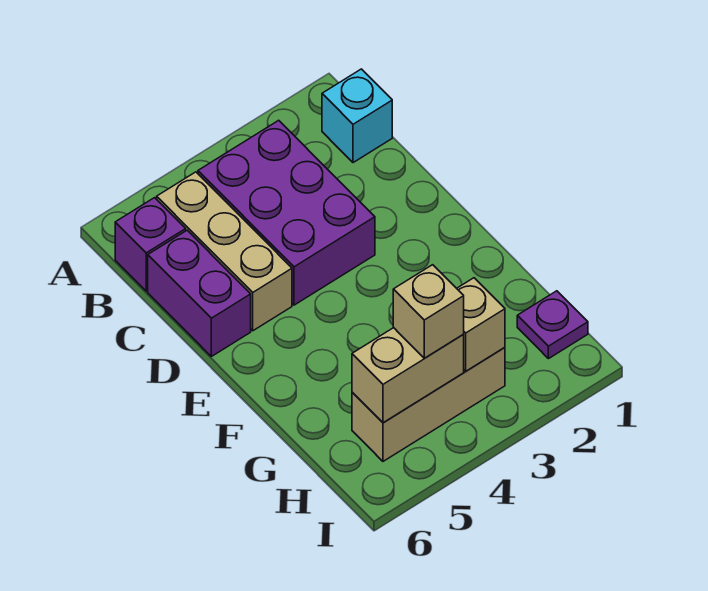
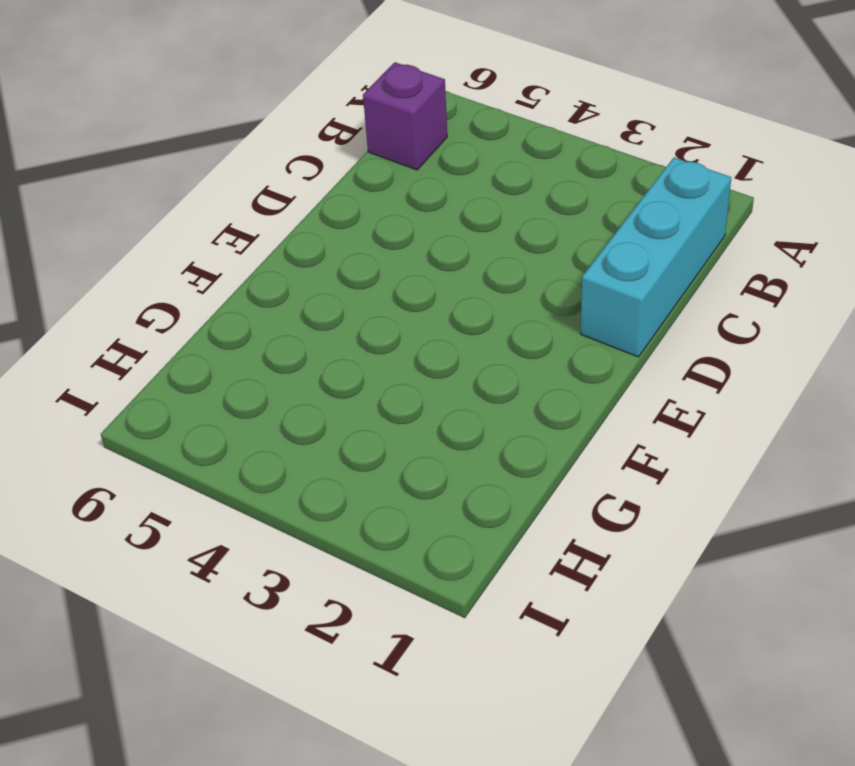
cyan 1x3 brick [581,158,731,357] -> cyan 1x1 brick [322,69,392,163]
none -> purple 2x3 brick [198,120,375,305]
none -> tan 1x3 brick [157,172,292,331]

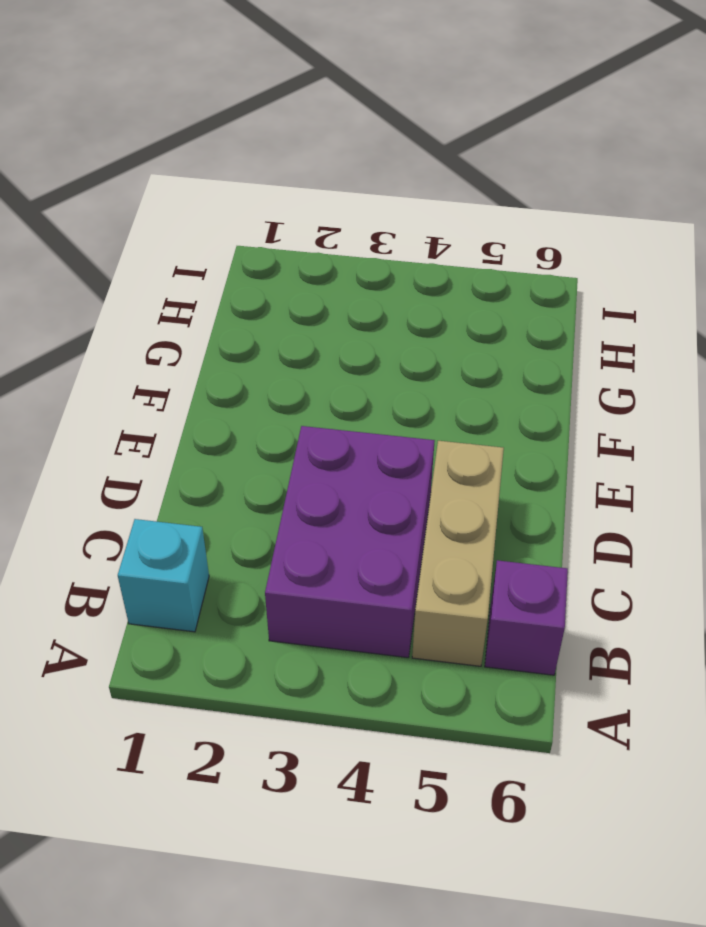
none -> purple 1x2 brick [148,230,251,356]
none -> purple 1x1 plate [517,291,588,359]

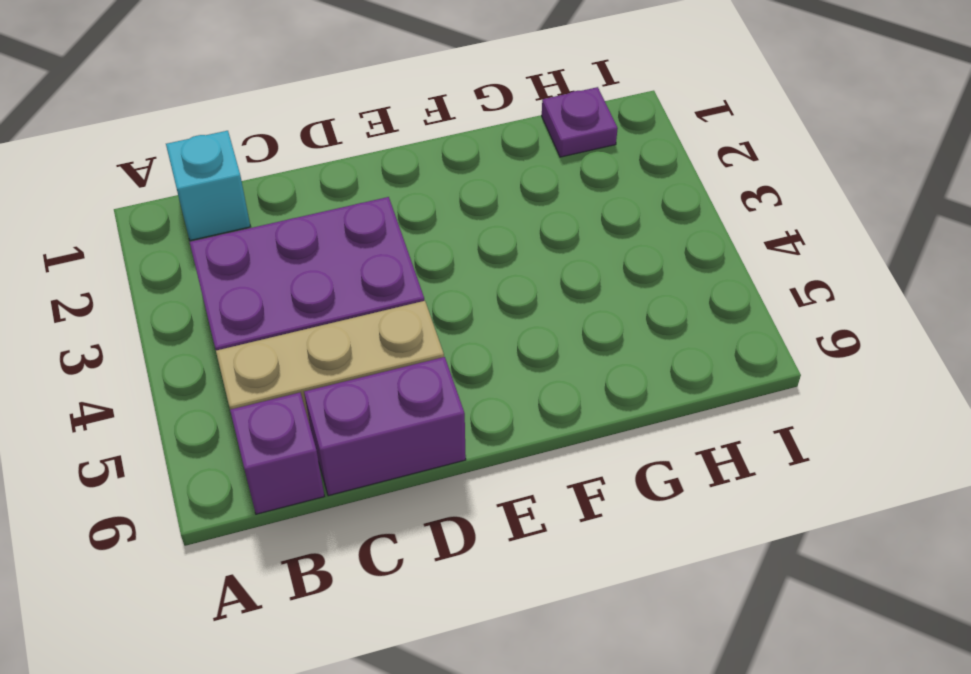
none -> tan 1x3 brick [352,348,505,461]
none -> tan 1x1 brick [457,278,505,371]

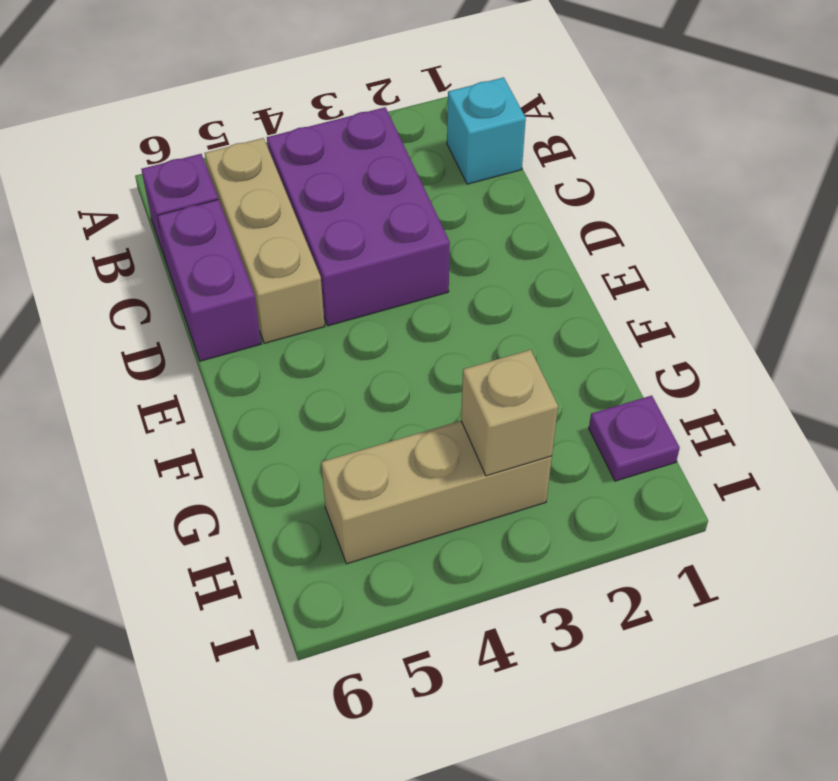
none -> tan 1x2 brick [352,328,464,423]
none -> tan 1x1 brick [393,265,464,358]

